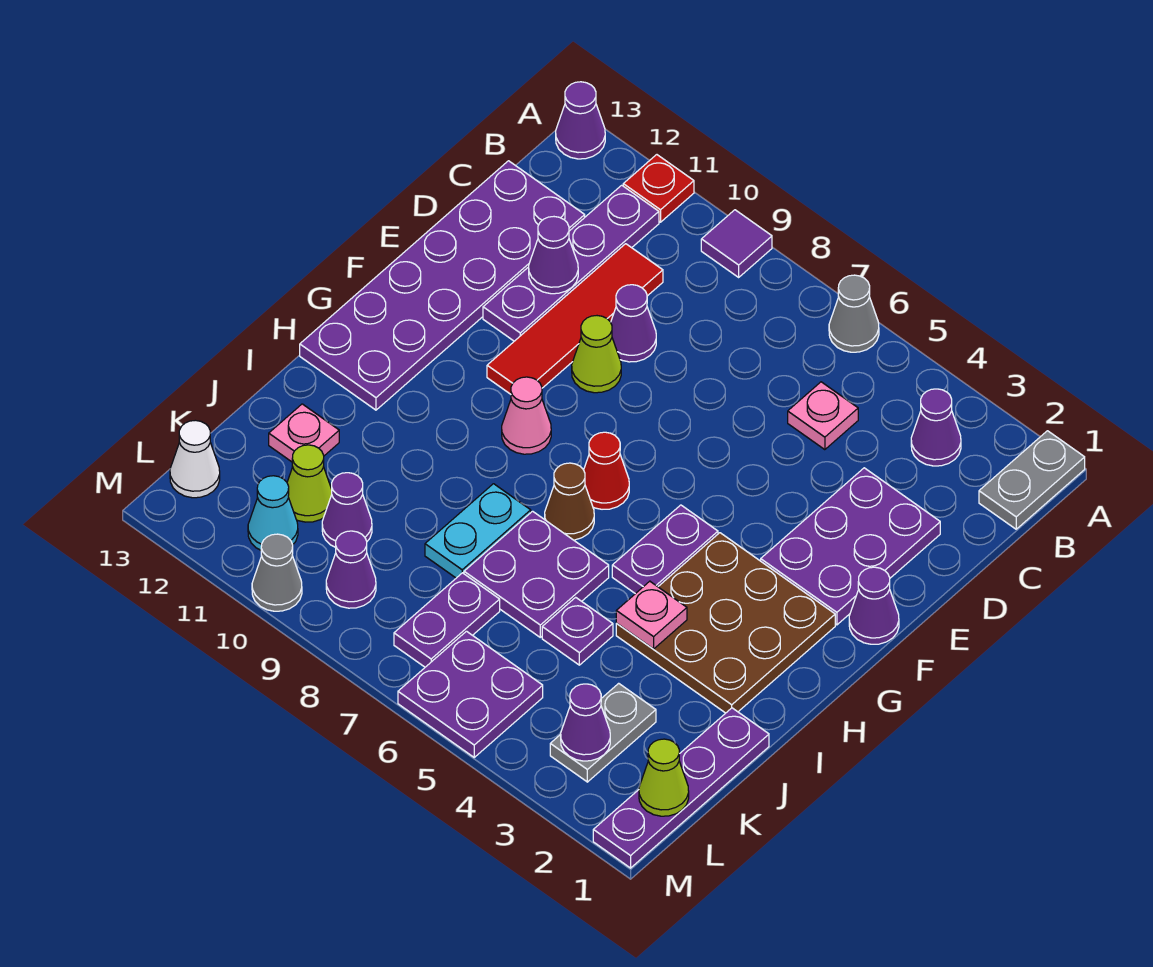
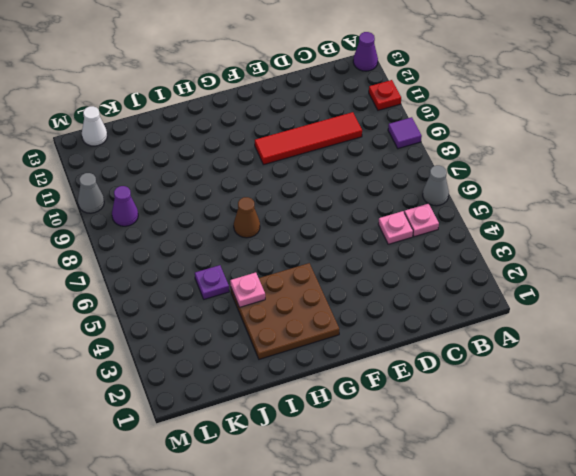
pink 1x1 plate [404,204,439,237] -> pink 1x1 plate moved to [269,404,339,462]
none -> grey 1x2 plate [979,431,1085,529]
none -> purple 1x1 cone [911,389,961,466]
none -> purple 1x4 plate [483,185,659,341]
none -> purple 2x6 plate [300,161,585,410]

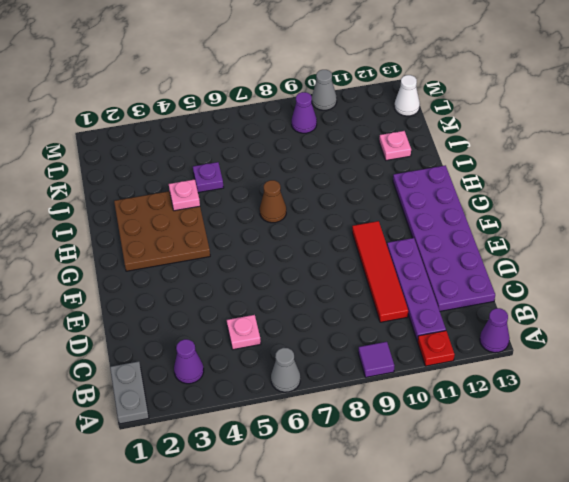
none -> purple 2x3 plate [761,468,940,625]
none -> purple 1x1 cone [611,285,656,362]
none -> lime 1x1 cone [572,316,621,393]
none -> purple 1x1 cone [849,567,899,644]

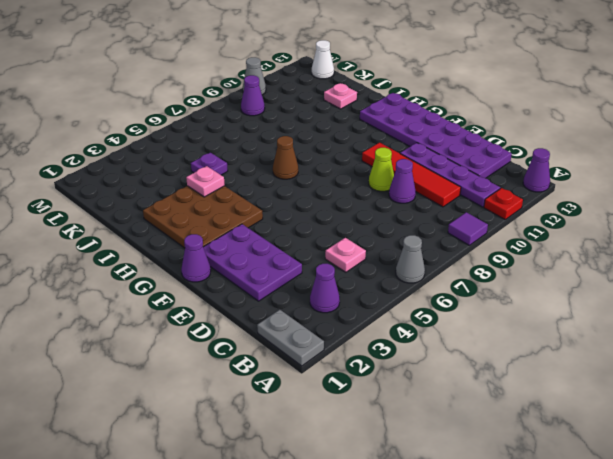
none -> purple 1x2 plate [612,505,718,594]
none -> red 1x1 cone [584,432,629,509]
none -> pink 1x1 cone [502,377,551,454]
none -> purple 2x2 plate [464,511,609,637]

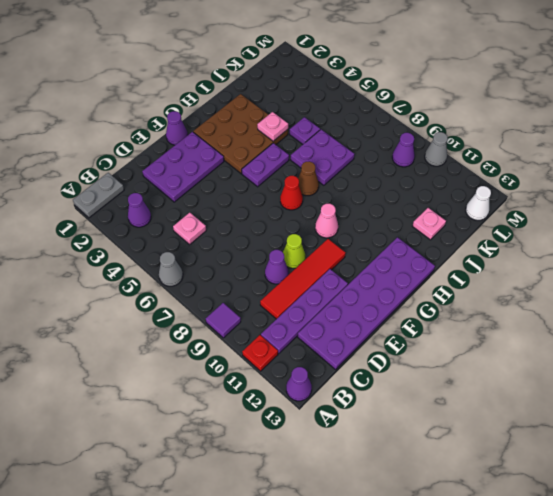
none -> cyan 1x2 plate [425,484,531,578]
none -> purple 1x4 plate [593,708,769,868]
none -> grey 1x2 plate [550,683,656,782]
none -> purple 1x2 plate [394,573,500,667]

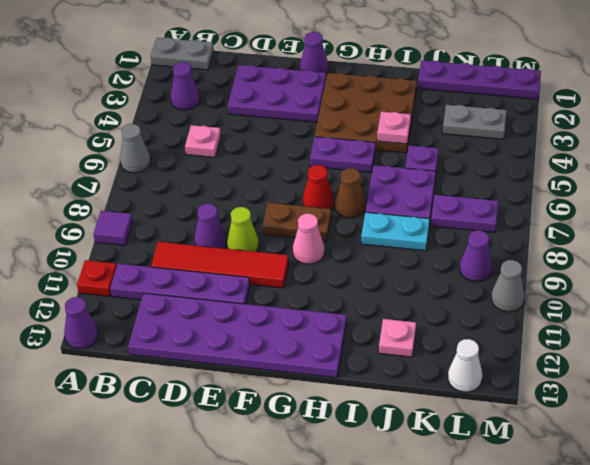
brown 1x2 plate [263,203,331,241] -> none
none -> purple 1x1 cone [322,473,372,547]
none -> lime 1x1 cone [287,445,332,522]
none -> purple 2x2 plate [398,631,543,757]
none -> cyan 1x1 cone [248,476,298,550]

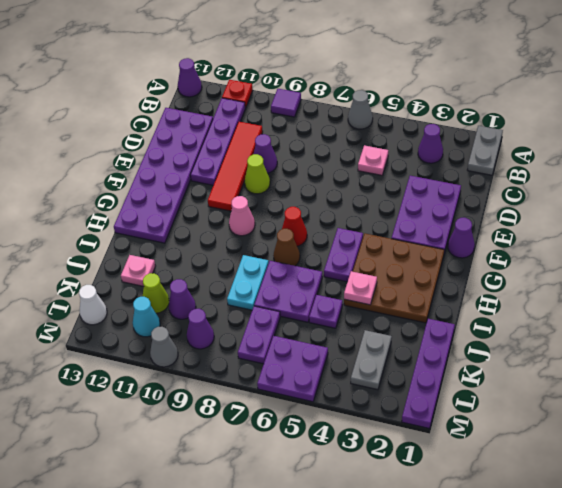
none -> purple 1x1 cone [529,217,578,294]
none -> lime 1x1 cone [639,739,689,816]
none -> purple 1x1 cone [561,684,610,761]

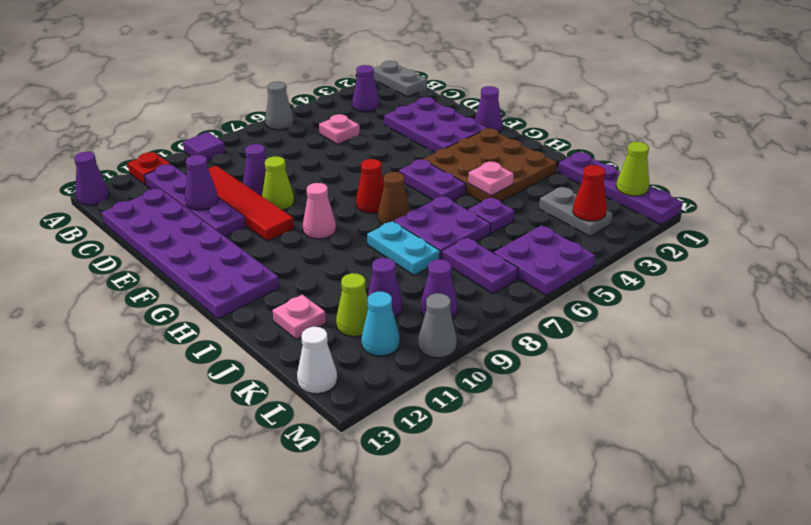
red 1x1 cone [573,165,607,221] -> purple 1x1 cone [561,684,610,761]

